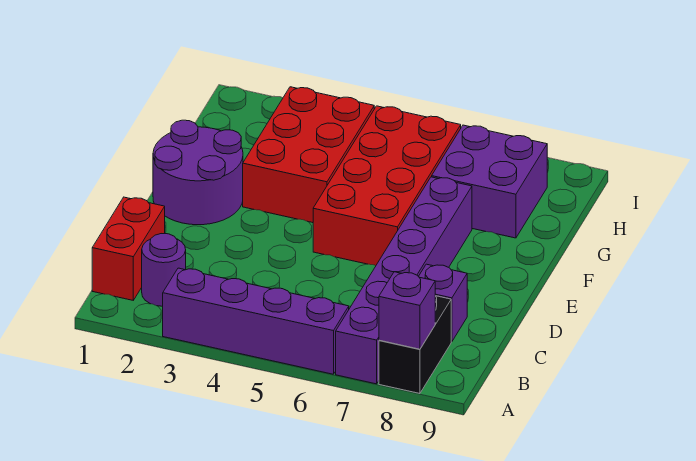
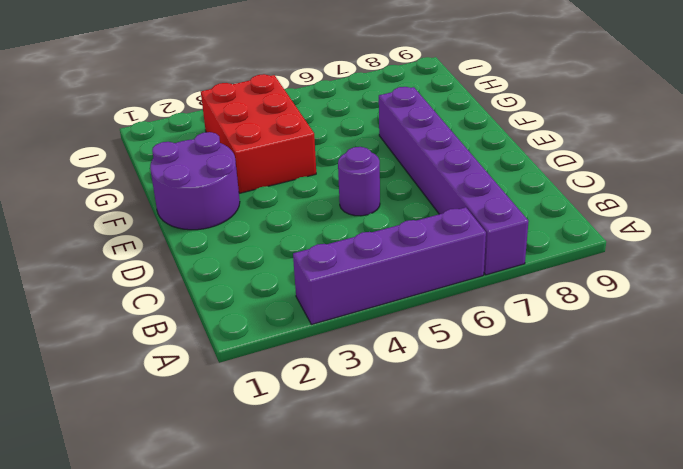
purple 1x1 round brick [338,147,380,216] -> purple 1x1 round brick moved to [142,234,186,306]
none -> black 1x2 brick [379,296,451,394]
none -> red 1x2 brick [92,197,165,300]

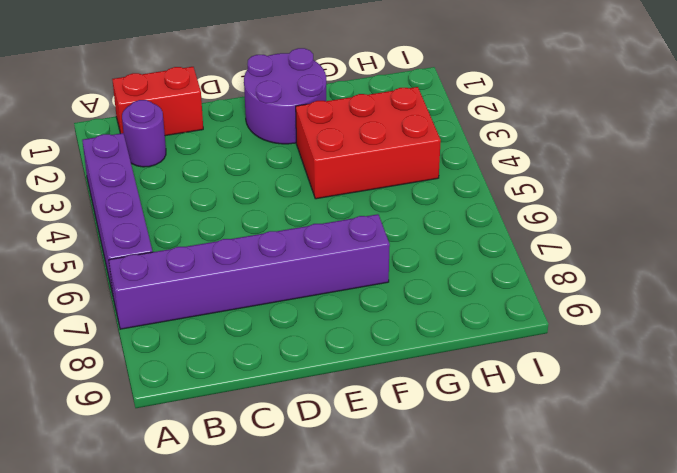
none -> black 1x2 brick [379,296,451,394]
none -> purple 1x1 brick [418,264,467,342]

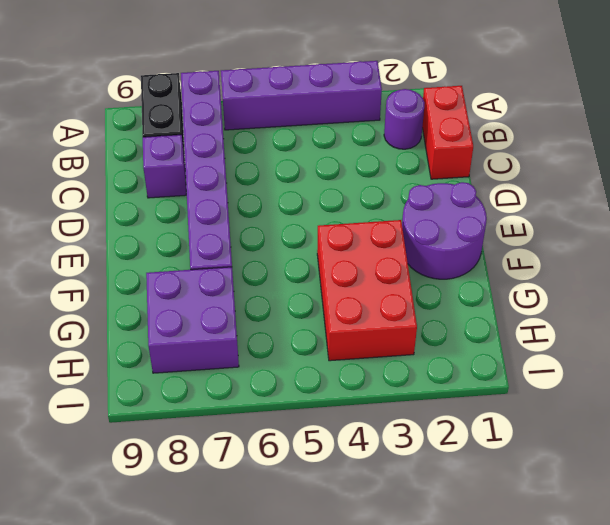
none -> red 2x4 brick [313,106,461,266]
none -> purple 1x1 brick [379,272,435,349]

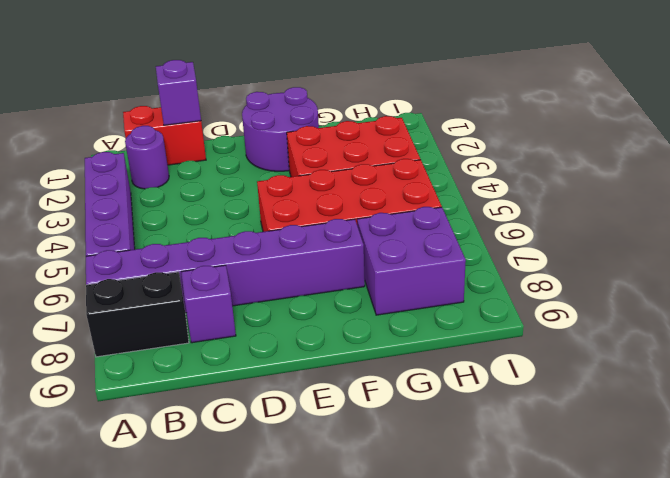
purple 1x1 brick [156,60,201,125] -> purple 1x1 brick moved to [379,272,435,349]

